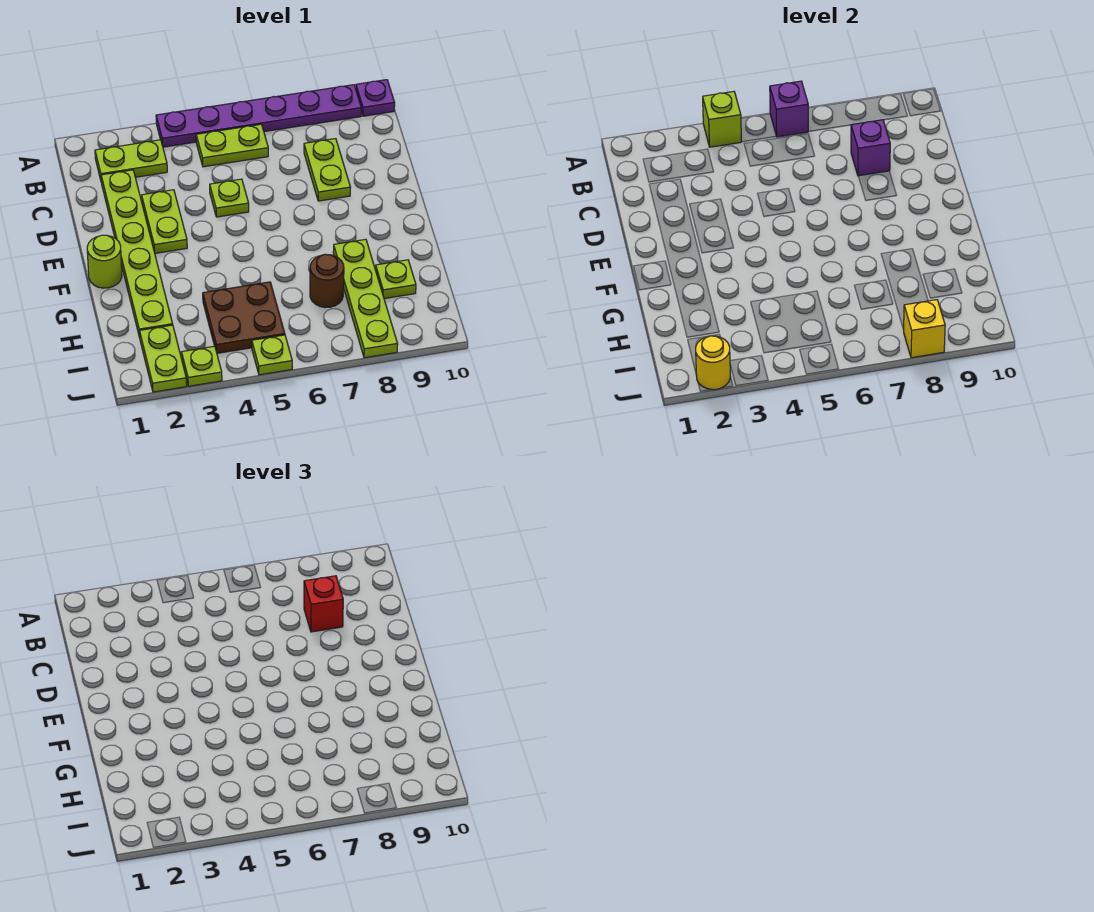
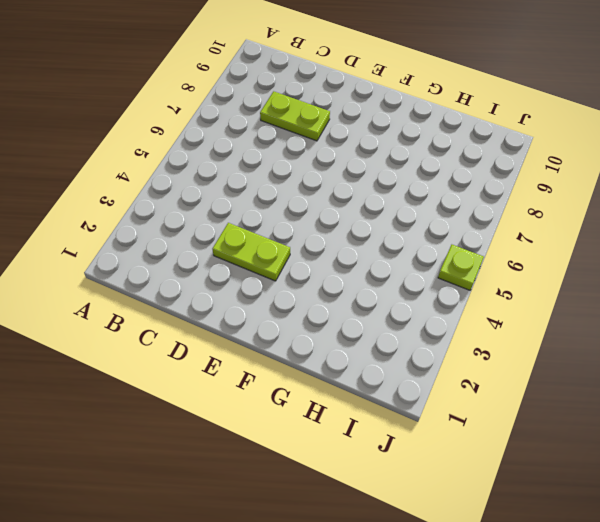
none -> purple 1x6 plate [156,85,361,147]
none -> purple 1x1 plate [356,80,395,116]
none -> lime 1x2 plate [95,140,167,180]

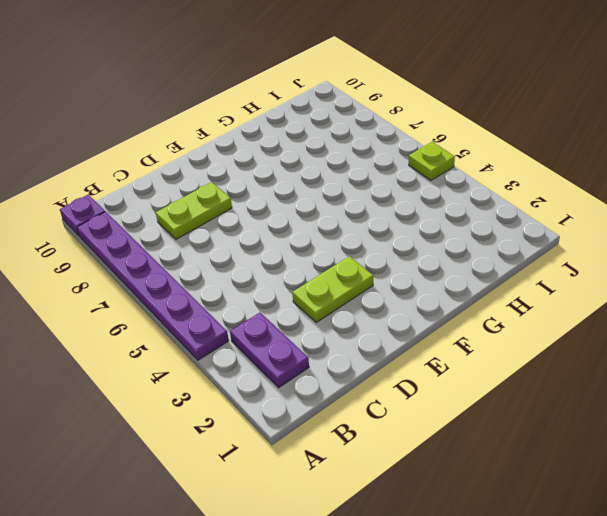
purple 1x2 plate [230,313,309,388] -> lime 1x2 plate [95,140,167,180]
none -> lime 1x2 plate [196,124,268,167]
none -> lime 1x6 plate [101,170,173,338]
none -> lime 1x1 plate [210,179,249,217]

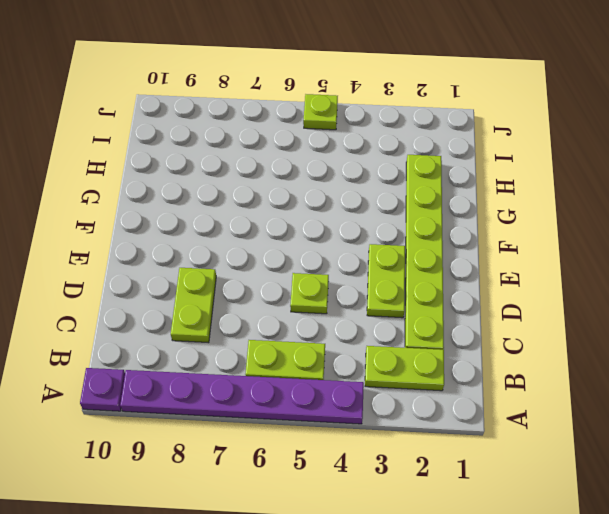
none -> lime 1x1 round brick [87,235,122,288]
none -> lime 1x4 plate [333,239,398,358]
none -> brown 2x2 plate [203,282,285,353]

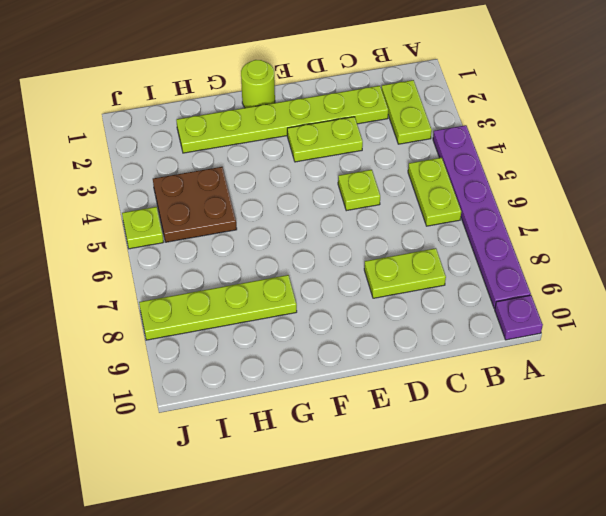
none -> brown 1x1 round brick [310,254,344,308]
none -> lime 1x1 plate [376,260,416,299]
none -> lime 1x2 plate [140,325,187,392]

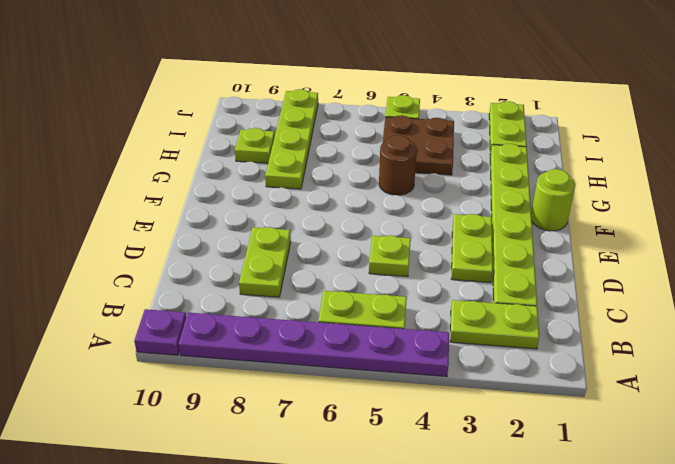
brown 1x1 round brick [379,135,417,195] -> brown 1x1 round brick moved to [310,254,344,308]
none -> lime 1x1 plate [182,346,222,386]
none -> lime 1x1 brick [703,92,741,147]
none -> purple 1x1 brick [770,81,809,137]

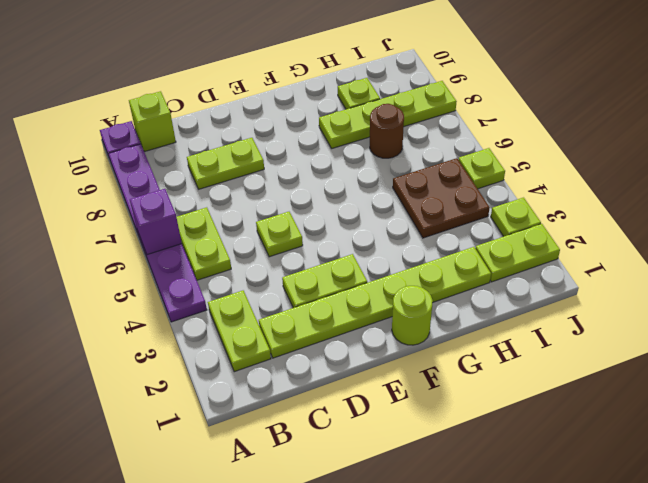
lime 1x1 brick [129,91,176,152] -> lime 1x1 brick moved to [703,92,741,147]
none -> purple 1x1 brick [851,120,890,176]
none -> yellow 1x1 round brick [696,336,730,390]
none -> yellow 1x1 brick [904,300,945,358]

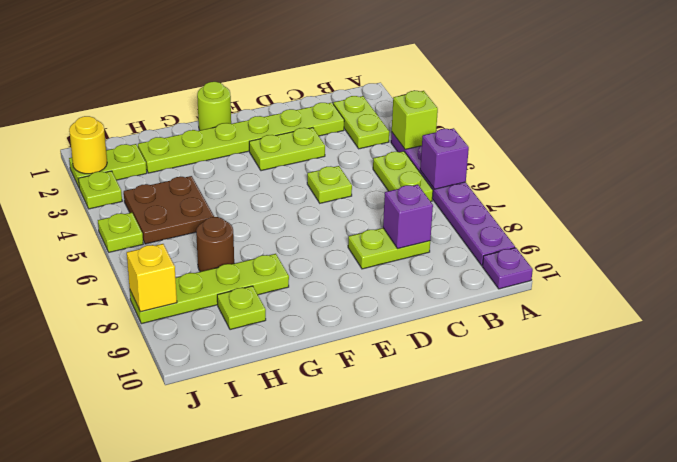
none -> red 1x1 brick [304,576,343,632]

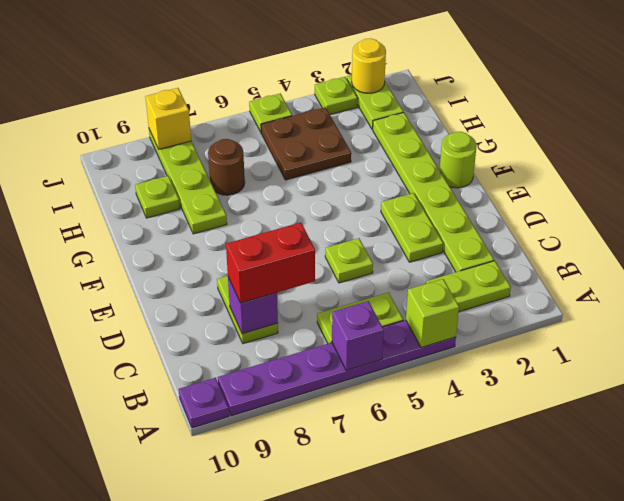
red 1x2 brick [226,223,315,303] -> red 1x1 brick [304,576,343,632]

